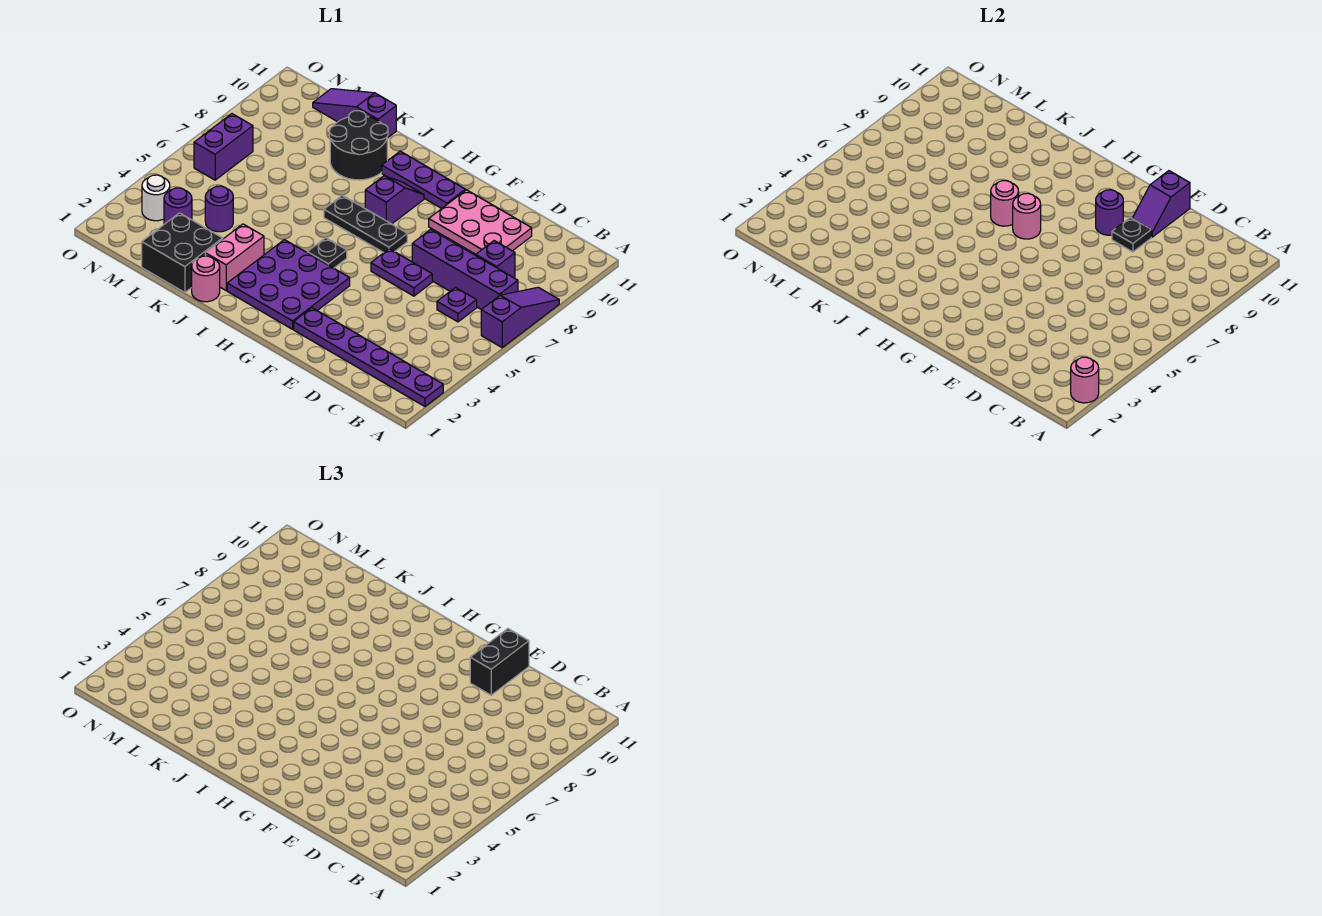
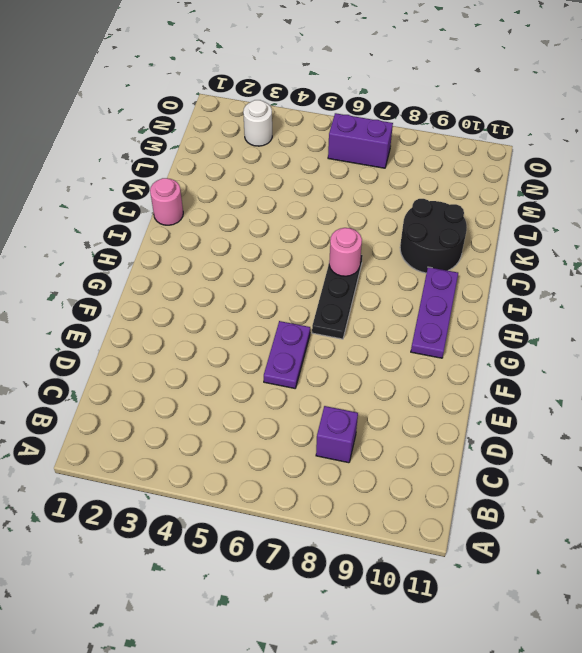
none -> purple 1x6 plate [294,308,443,406]
none -> purple 1x3 slope [481,287,559,347]
none -> purple 1x4 brick [412,229,518,310]

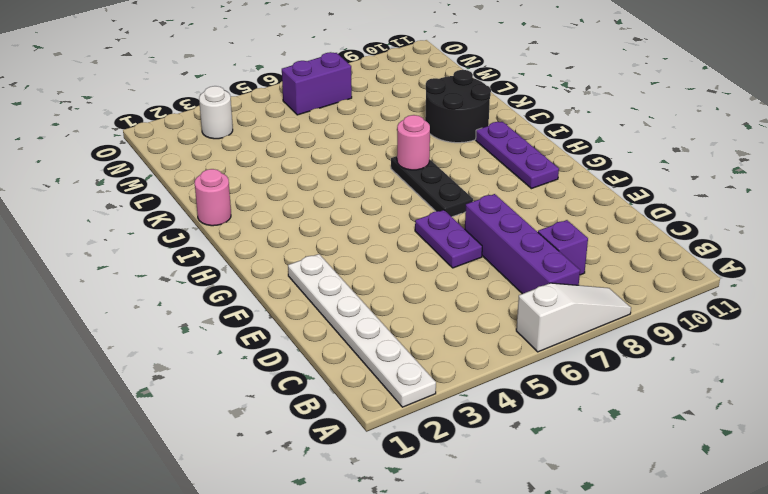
white 1x6 plate [288,254,436,407] -> purple 1x6 plate [294,308,443,406]
white 1x3 slope [516,283,631,352] -> purple 1x3 slope [481,287,559,347]
none -> purple 1x1 plate [437,288,477,322]
none -> pink 2x3 plate [429,190,532,254]
none -> purple 3x3 plate [227,240,350,329]

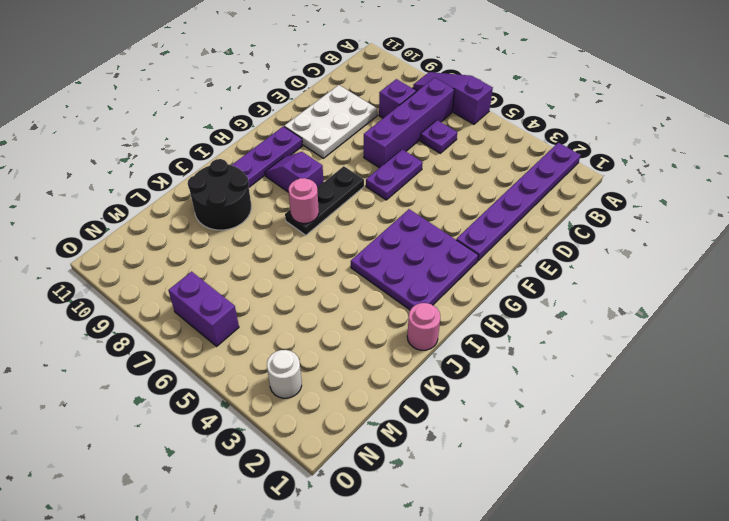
white 2x3 plate [284,85,377,158] -> pink 2x3 plate [429,190,532,254]
none -> black 1x1 plate [307,238,347,268]
none -> pink 1x2 brick [205,224,264,290]
none -> black 2x2 brick [142,213,223,292]

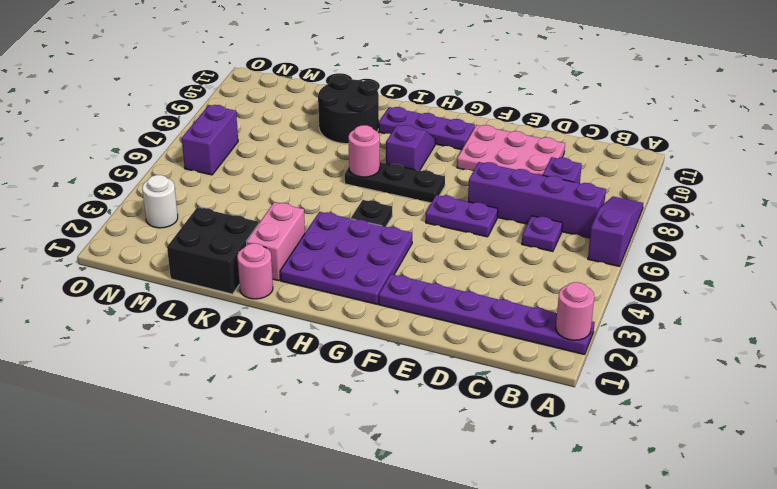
none -> purple 1x3 slope [313,89,396,138]
none -> purple 1x1 round brick [205,186,233,232]
none -> purple 1x1 round brick [164,188,192,224]

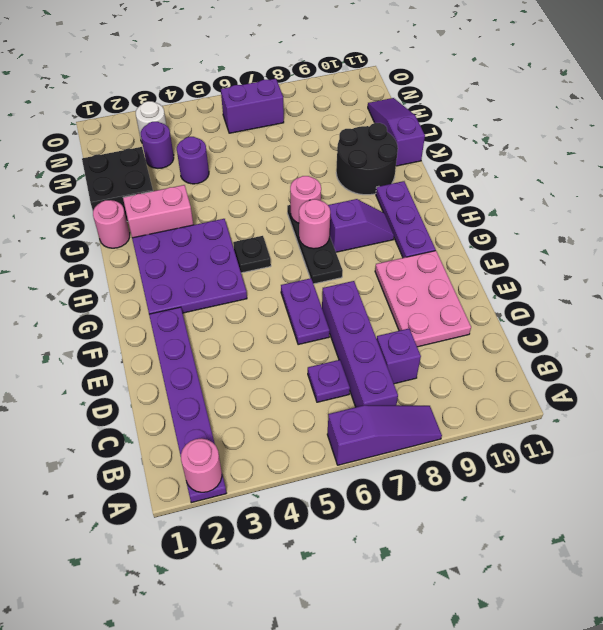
none -> black 1x1 plate [1112,218,1151,252]
none -> purple 1x2 slope [1132,171,1190,237]
none -> purple 1x1 round brick [1096,190,1123,235]

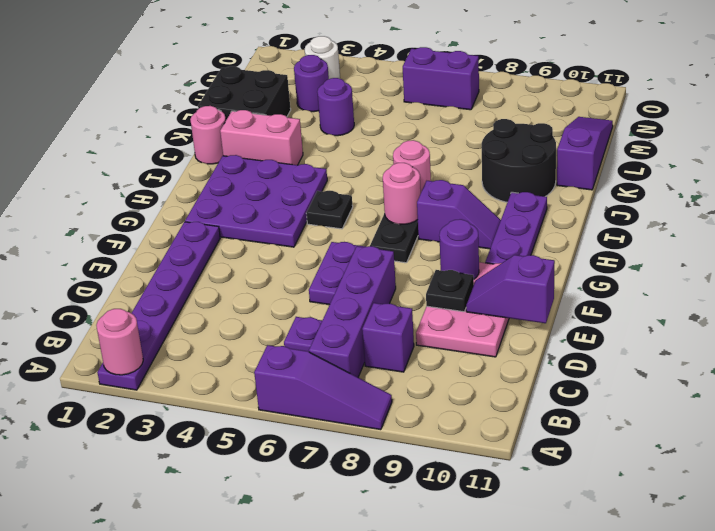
none -> black 1x2 brick [470,629,529,695]

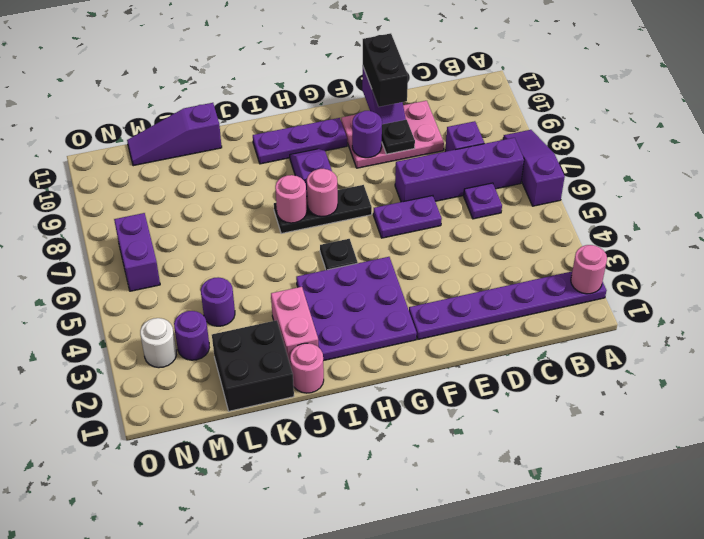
none -> black 2x2 round brick [329,111,388,180]

